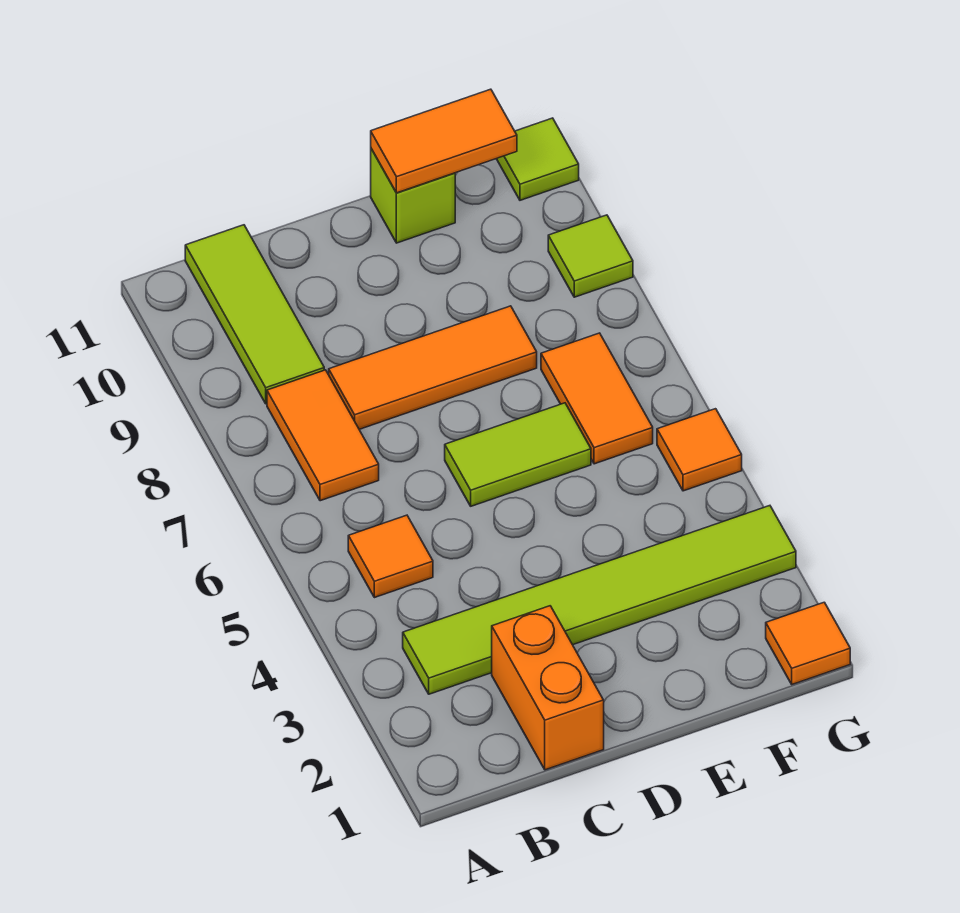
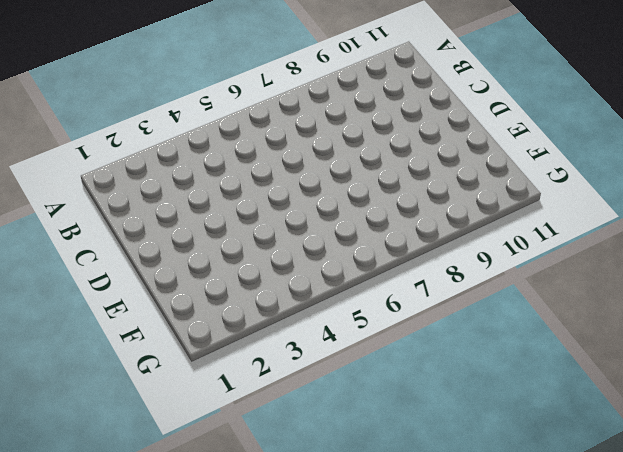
none -> lime 1x6 tile [403,506,796,694]
none -> orange 1x1 tile [348,515,433,598]
none -> orange 1x2 tile [267,370,379,501]

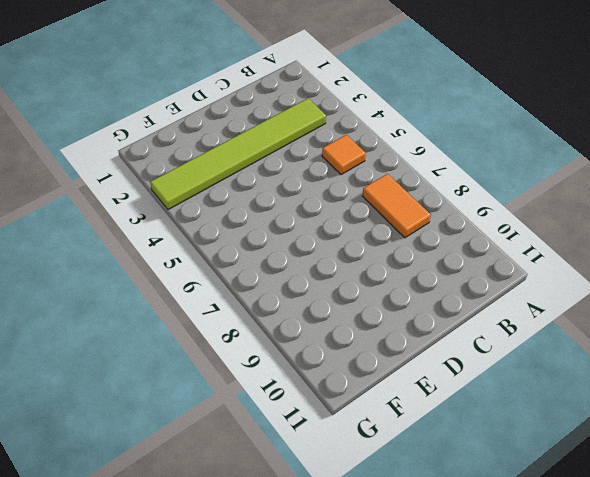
none -> lime 1x3 tile [185,225,324,404]
none -> orange 1x2 brick [492,606,604,770]
none -> orange 1x3 tile [329,306,537,429]

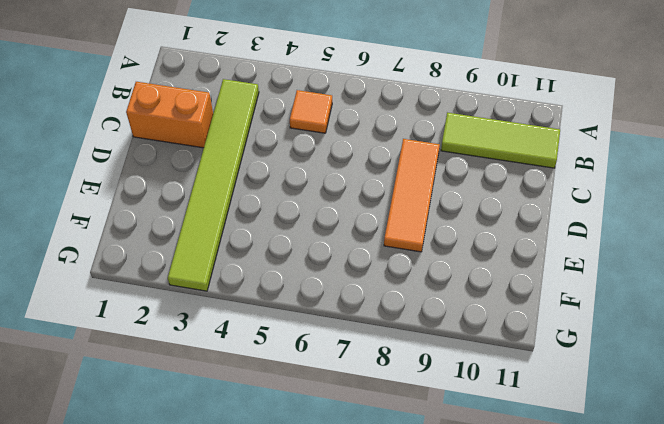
none -> orange 1x2 tile [267,370,379,501]
none -> lime 1x2 tile [445,403,591,506]
none -> lime 1x1 brick [371,149,455,243]

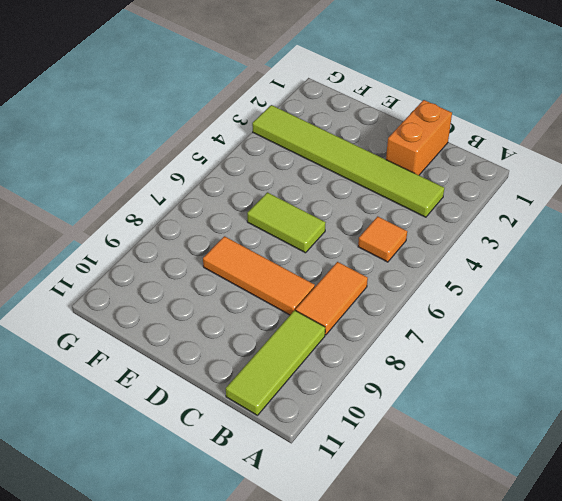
none -> lime 1x1 brick [371,149,455,243]
none -> orange 1x2 tile [541,333,653,464]
none -> orange 1x1 tile [766,602,850,684]

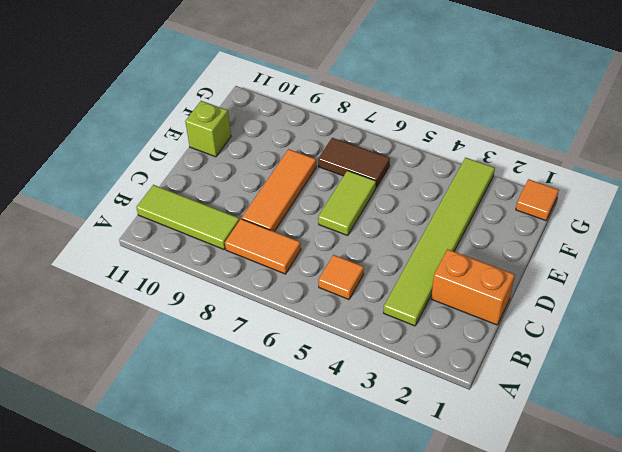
brown 1x2 tile [318,138,390,188] -> orange 1x2 tile [541,333,653,464]
none -> orange 1x1 tile [657,409,742,491]
none -> lime 1x1 tile [548,215,633,297]
none -> lime 1x1 tile [497,118,579,200]

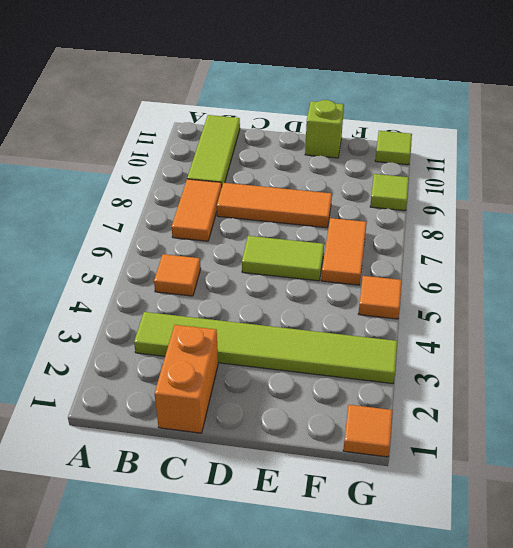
none -> orange 1x2 tile [371,89,517,193]

